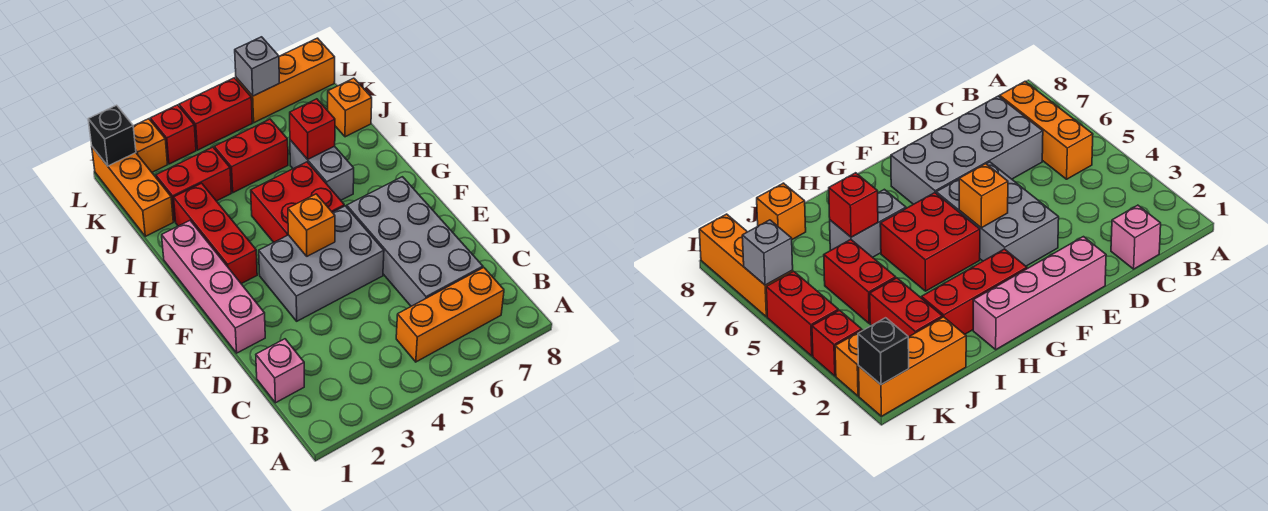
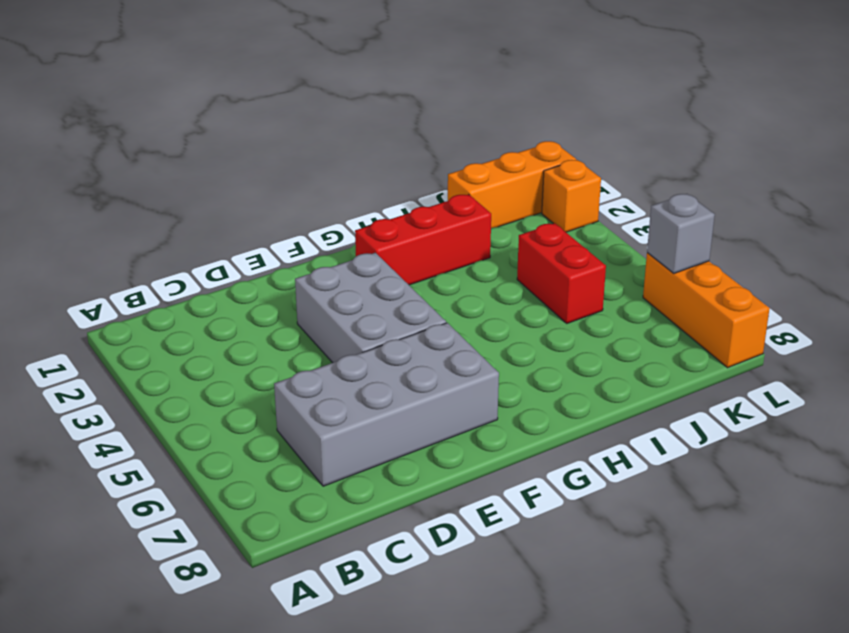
none -> orange 1x3 brick [396,268,504,362]
none -> pink 1x1 brick [256,339,304,403]
none -> pink 1x4 brick [162,221,265,353]

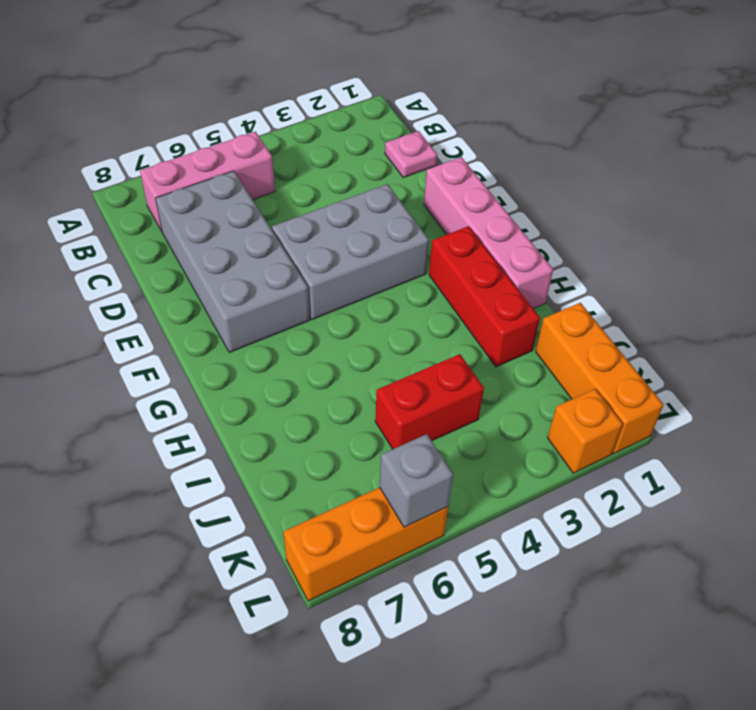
pink 1x3 brick [140,132,275,231] -> orange 1x3 brick [396,268,504,362]
pink 1x1 plate [385,131,437,178] -> pink 1x1 brick [256,339,304,403]
none -> red 2x2 brick [251,162,344,242]
none -> grey 1x2 brick [290,140,354,200]
none -> red 1x2 brick [156,147,231,222]

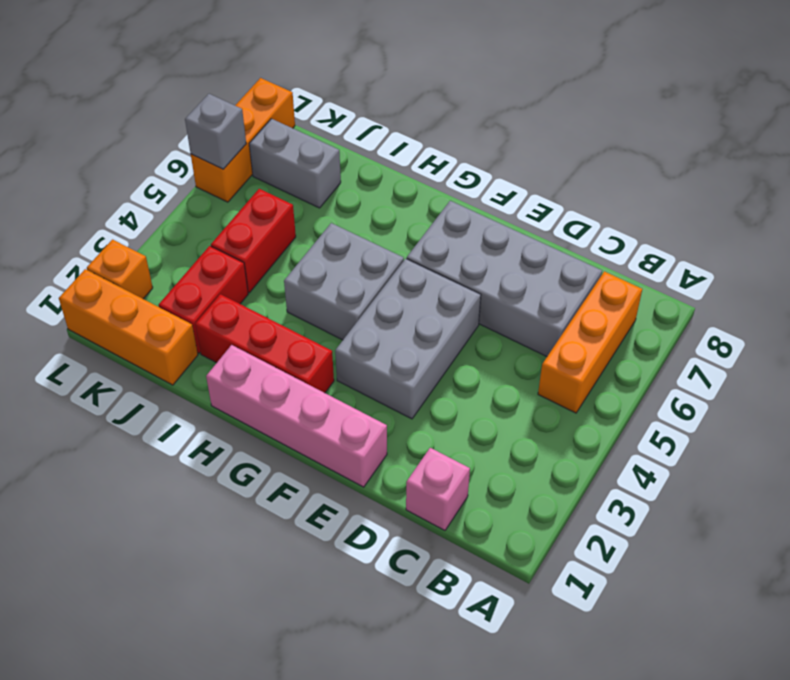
grey 2x2 brick [284,223,404,340] -> red 2x2 brick [251,162,344,242]
grey 1x2 brick [249,119,341,208] -> grey 1x2 brick moved to [290,140,354,200]
none -> orange 1x1 brick [328,78,372,137]
none -> red 1x1 brick [150,105,196,164]
none -> red 1x2 brick [179,78,252,150]

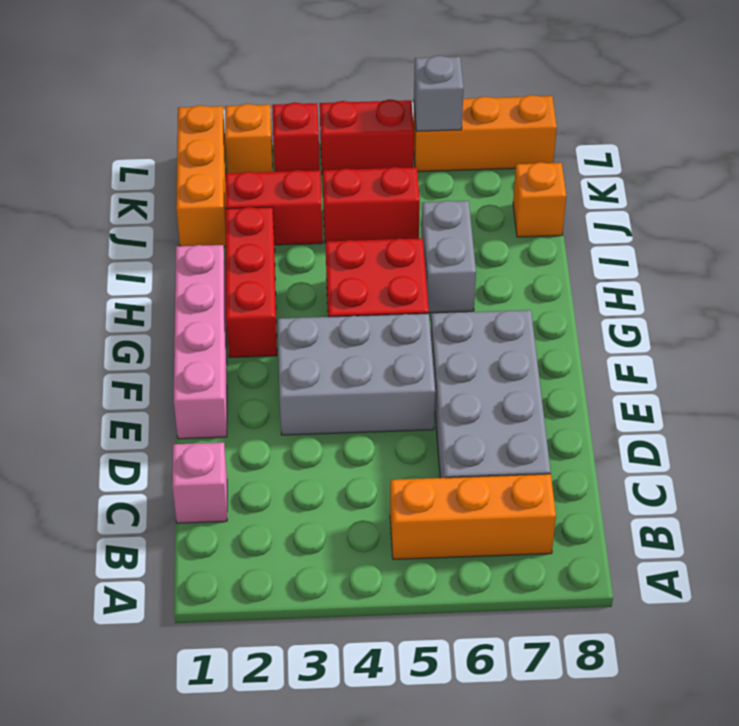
none -> orange 1x1 brick [288,194,335,256]
none -> red 1x1 brick [290,99,335,159]
none -> black 1x1 brick [88,105,136,166]

